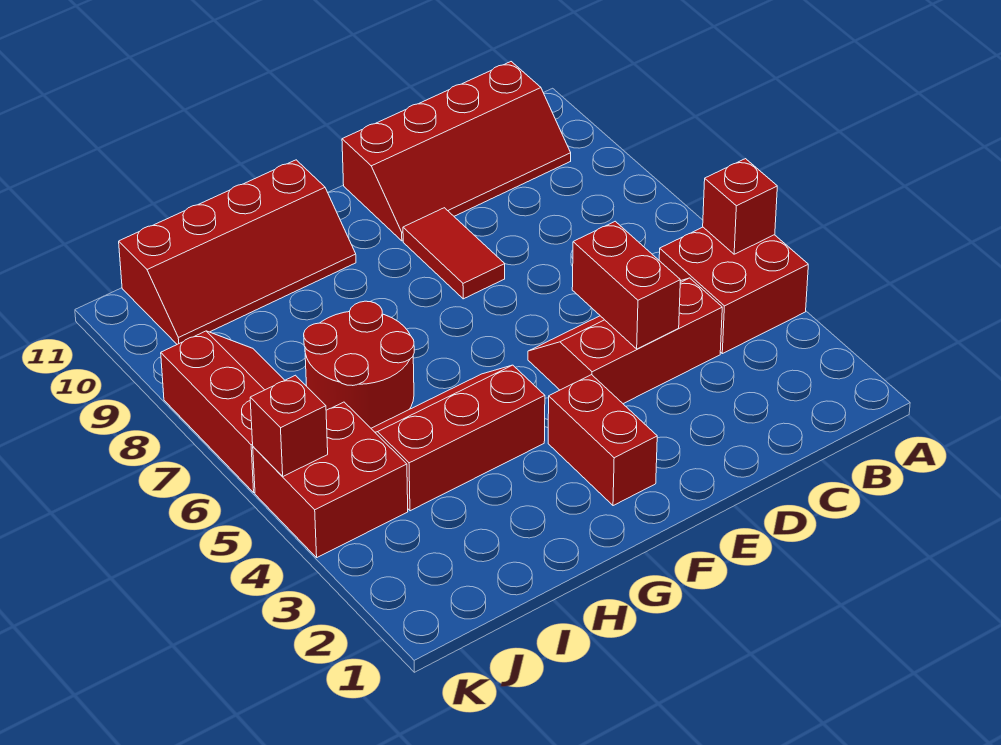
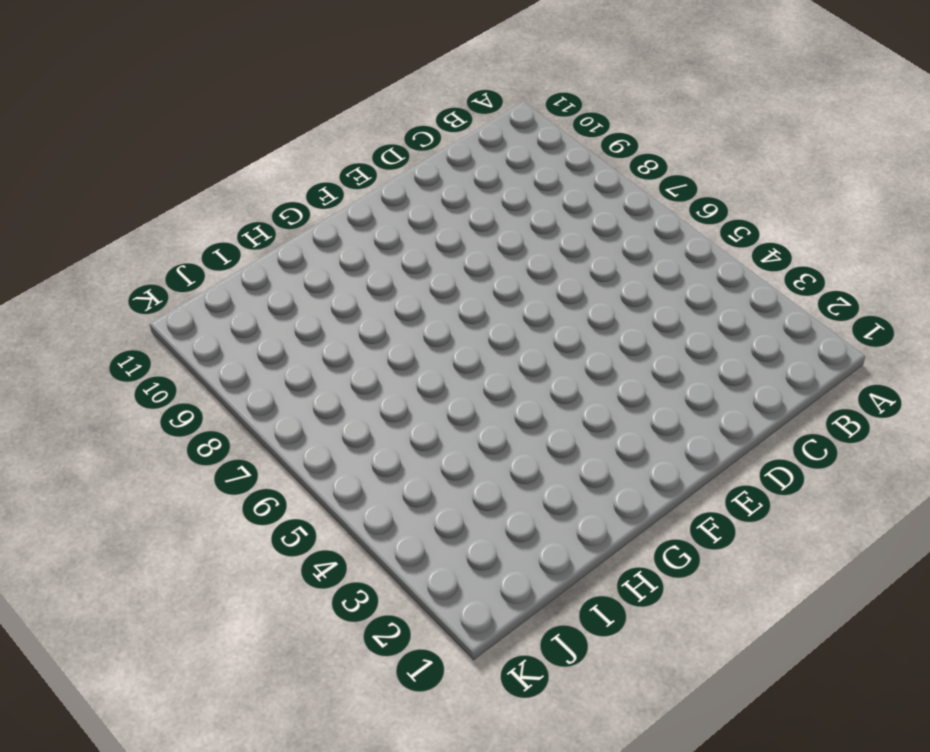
none -> red 2x2 brick [659,227,808,354]
none -> red 2x4 slope [342,62,571,241]
none -> red 2x3 slope [528,278,722,404]

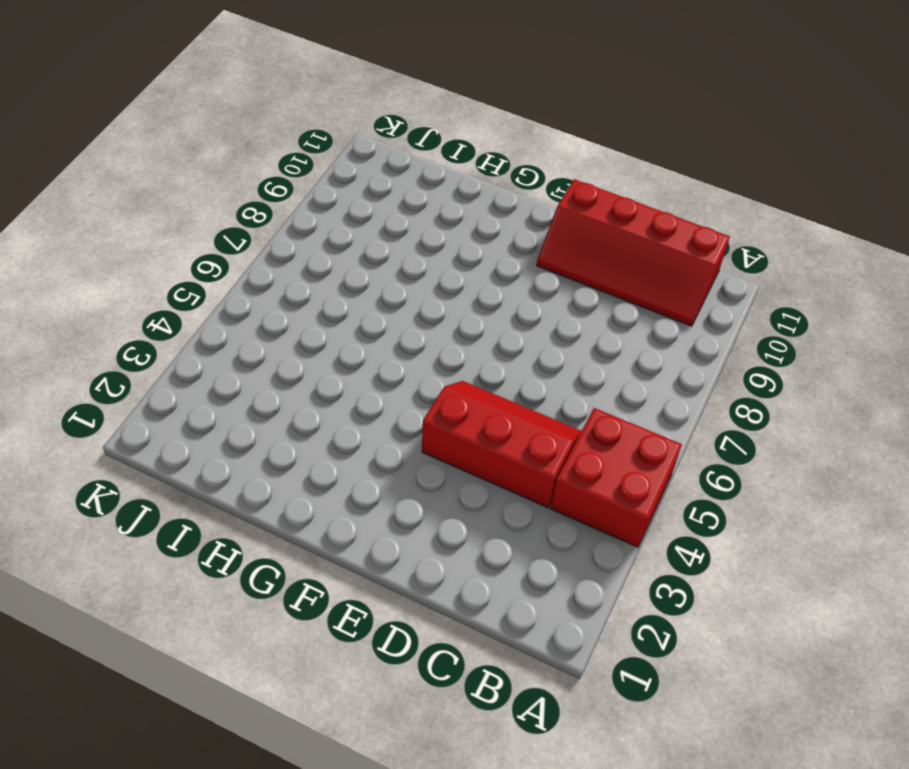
none -> red 1x2 tile [403,208,505,299]
none -> red 1x2 brick [548,375,657,506]
none -> red 2x3 slope [371,365,545,511]

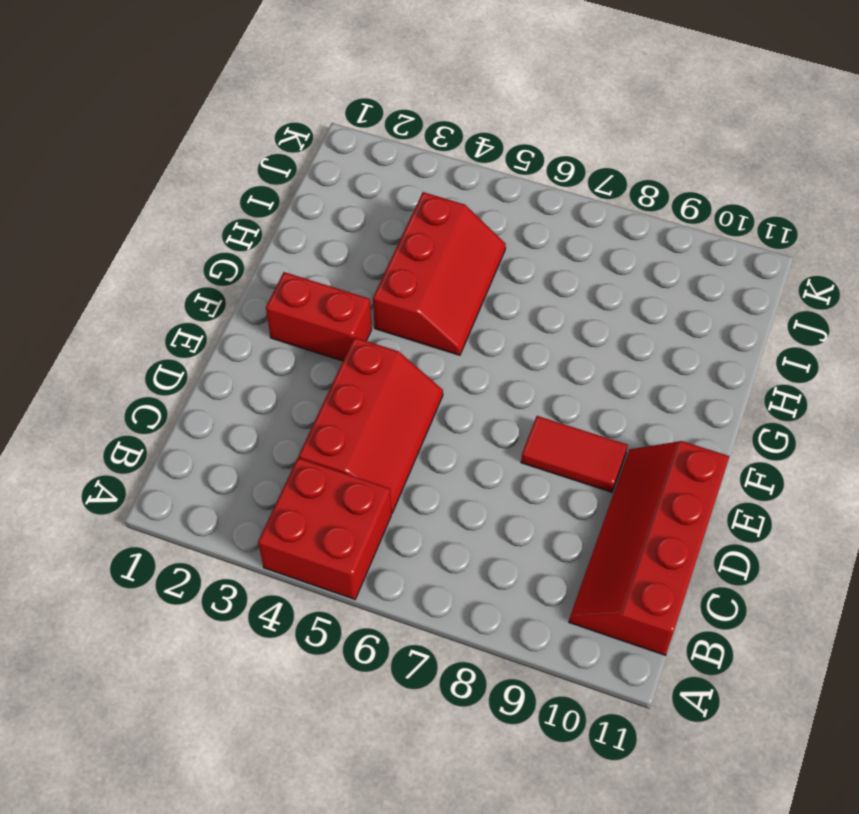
none -> red 2x4 slope [119,160,356,344]
none -> red 2x2 round brick [304,301,414,428]
none -> red 2x2 brick [253,402,408,557]

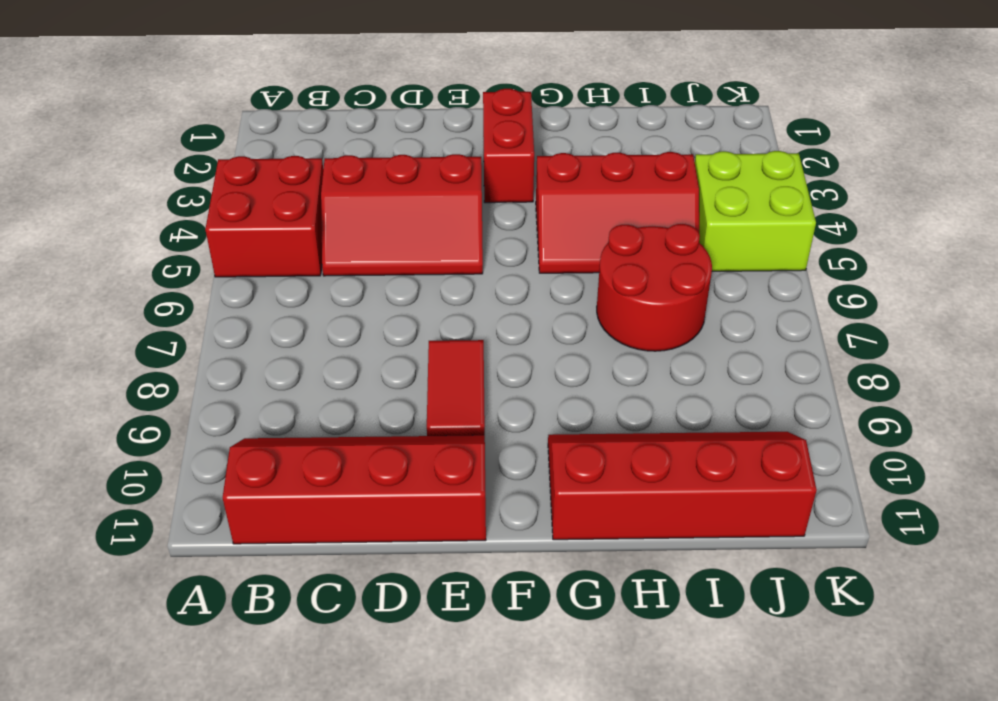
lime 2x2 brick [695,151,816,271] -> red 2x2 brick [253,402,408,557]
none -> red 2x3 slope [161,331,285,492]
none -> red 1x1 brick [703,159,777,254]
none -> red 1x2 brick [572,221,680,349]

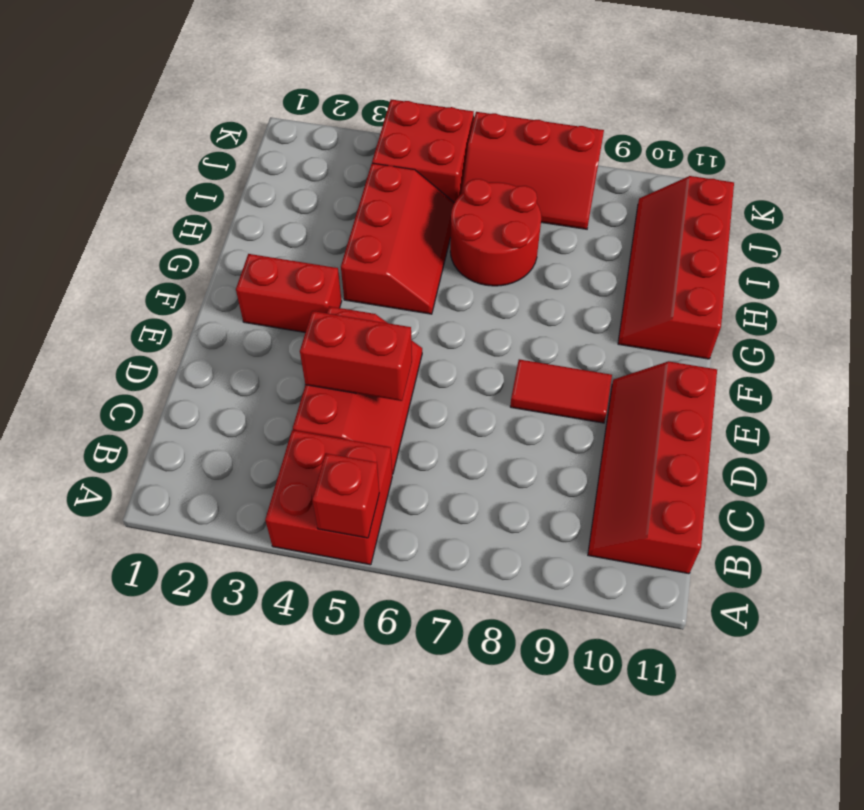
none -> red 1x1 brick [250,375,328,476]

